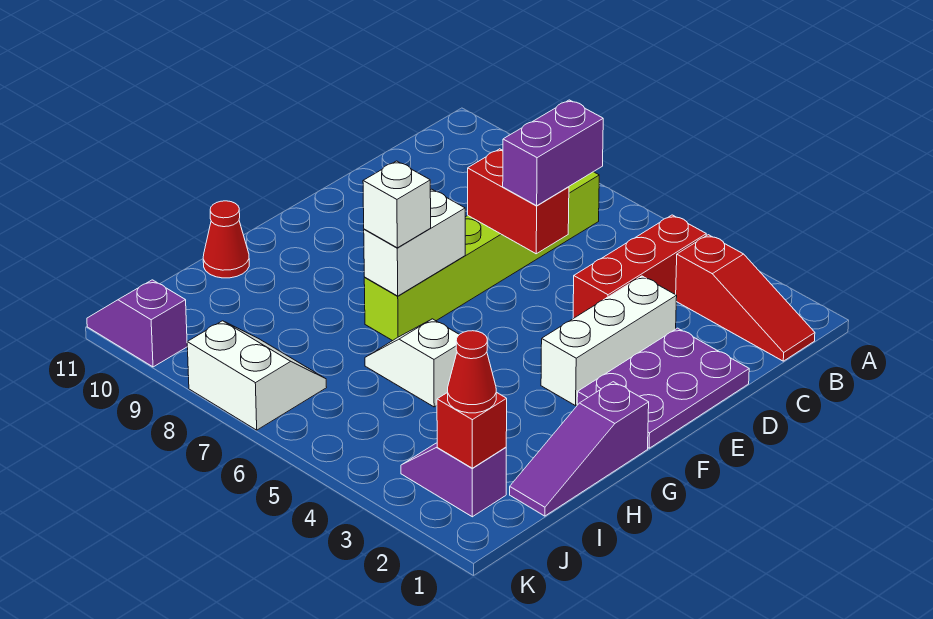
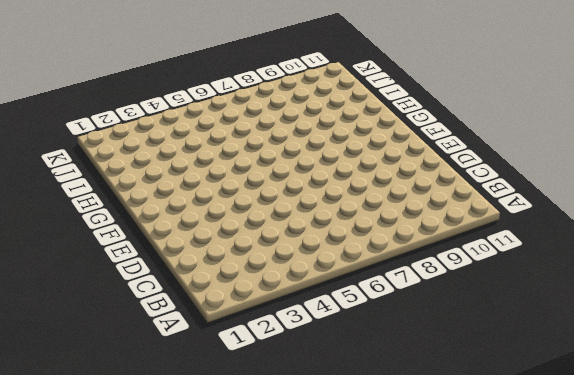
none -> red 1x3 slope [676,235,815,361]
none -> red 1x3 brick [573,215,706,319]
none -> lime 1x6 brick [364,172,599,341]

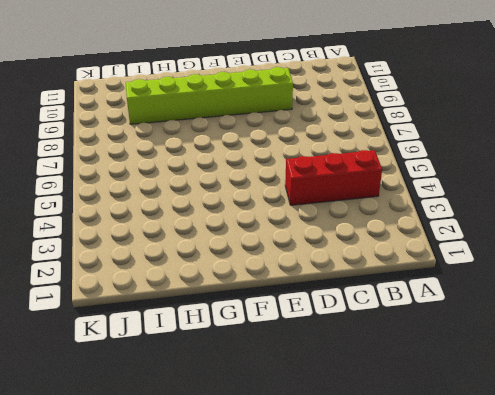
lime 1x6 brick [126,67,293,124] -> lime 1x6 brick moved to [364,172,599,341]
none -> red 1x3 slope [676,235,815,361]
none -> purple 2x3 plate [577,328,749,448]
none -> white 1x3 brick [541,276,677,406]

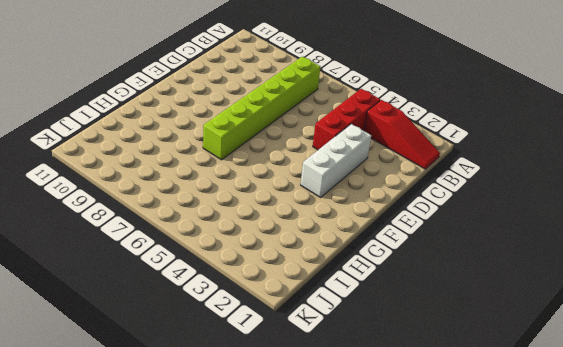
none -> purple 2x3 plate [577,328,749,448]
none -> purple 1x3 slope [510,382,649,516]
none -> white 1x2 slope [365,319,459,407]

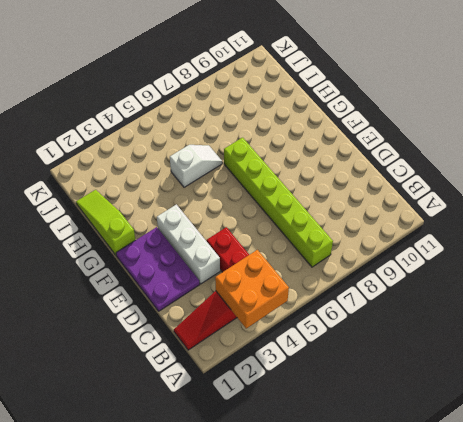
orange 2x2 brick [215,250,289,328] -> none
lime 1x3 slope [76,190,135,256] -> purple 1x3 slope [510,382,649,516]
none -> red 1x1 cone [203,201,249,278]
none -> purple 1x2 slope [401,443,506,517]
none -> white 2x2 slope [187,321,327,430]

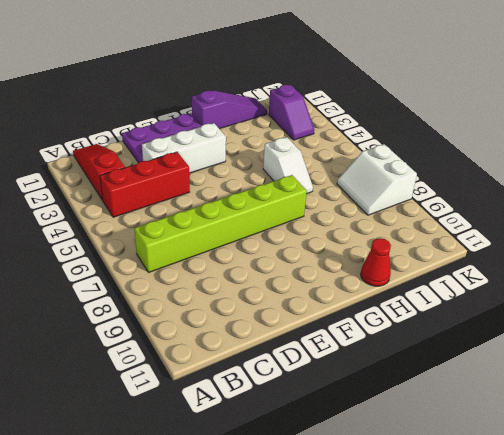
none -> purple 1x2 slope [87,280,187,367]
none -> red 1x2 brick [468,149,569,254]
none -> white 1x2 brick [364,189,465,296]

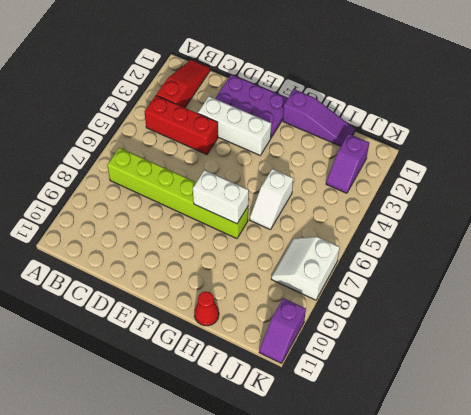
none -> red 1x2 brick [468,149,569,254]
none -> red 1x1 brick [437,392,507,468]
none -> purple 1x2 brick [503,100,603,206]

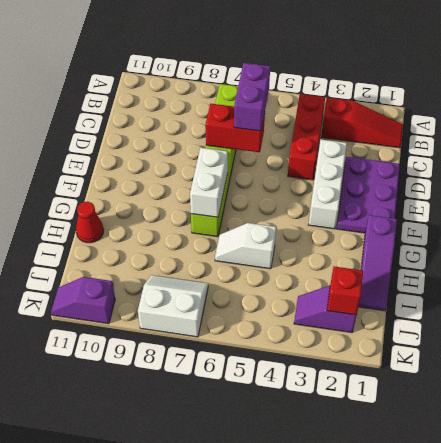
none -> white 1x1 brick [363,161,431,248]
none -> red 1x1 cone [448,331,496,413]

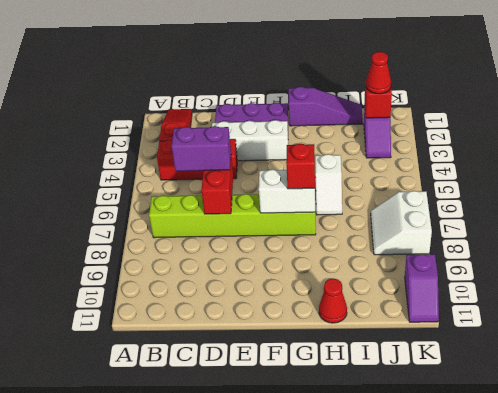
red 1x1 brick [286,144,315,189] -> white 1x1 brick [363,161,431,248]

